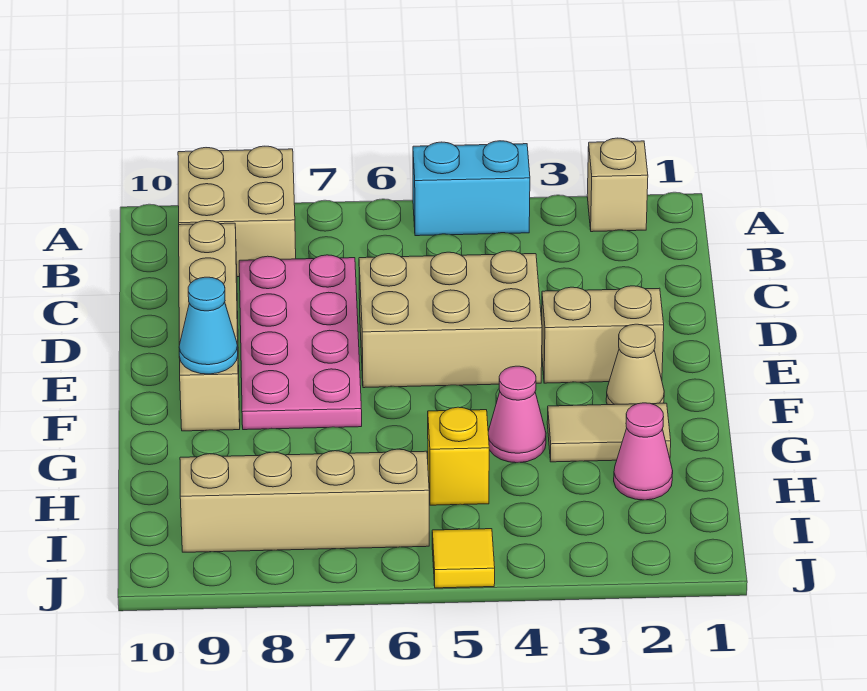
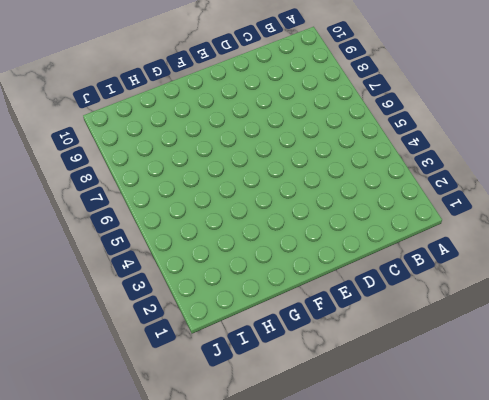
none -> tan 1x1 brick [587,138,648,232]
none -> cyan 1x2 brick [413,141,530,236]
none -> tan 2x2 brick [178,146,296,277]

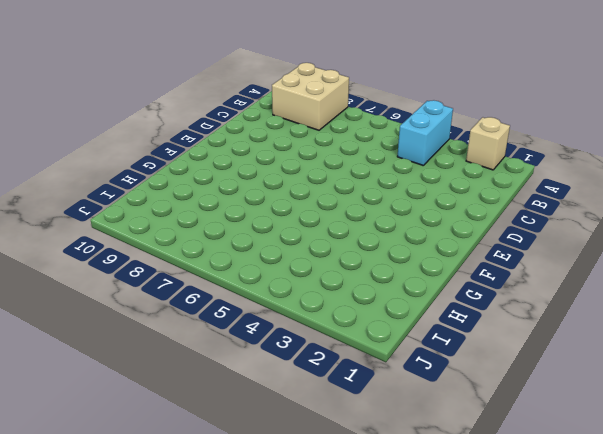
cyan 1x2 brick [397,100,453,165] -> cyan 1x2 brick turned to [413,141,530,236]
none -> pink 2x4 plate [239,255,362,430]
none -> tan 1x4 brick [179,221,240,431]
none -> tan 2x3 brick [359,251,542,388]

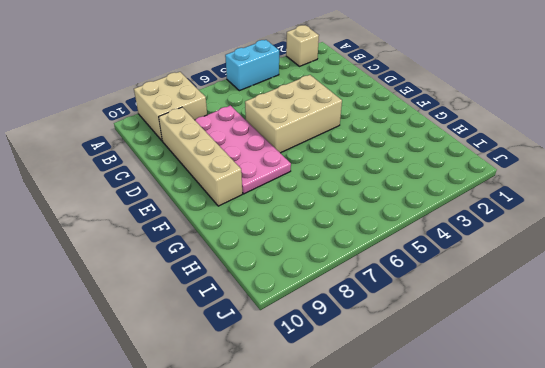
none -> tan 1x2 brick [542,286,664,383]
none -> tan 1x1 cone [606,324,664,405]
none -> tan 1x2 tile [547,403,671,462]

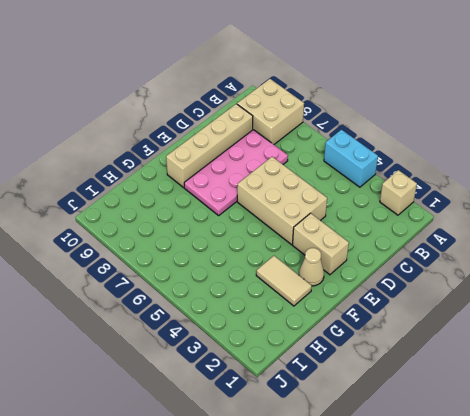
none -> pink 1x1 cone [488,366,546,463]
none -> pink 1x1 cone [614,403,673,500]
none -> yellow 1x1 brick [428,407,489,505]

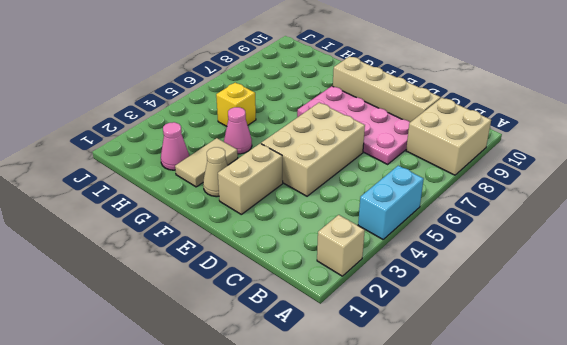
none -> tan 1x4 brick [180,449,429,552]
none -> yellow 1x1 tile [432,529,495,588]
none -> cyan 1x1 cone [179,277,238,374]

